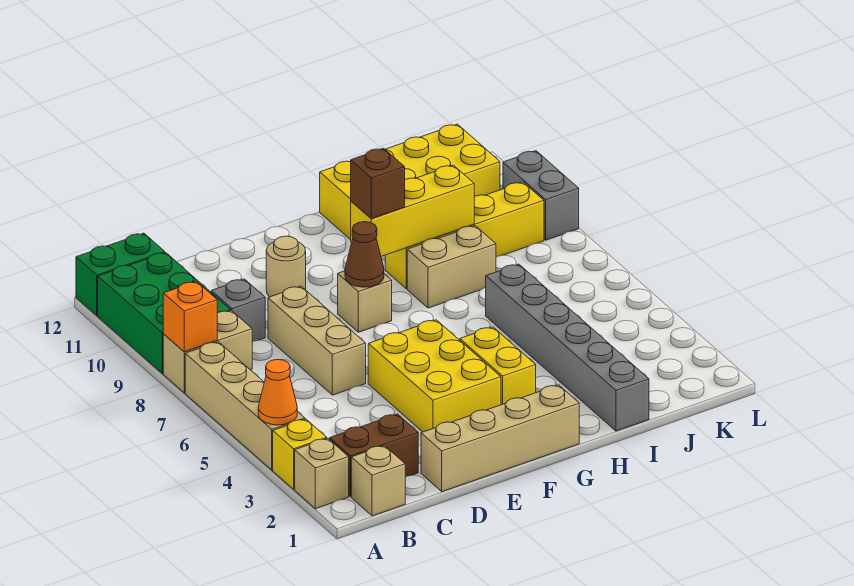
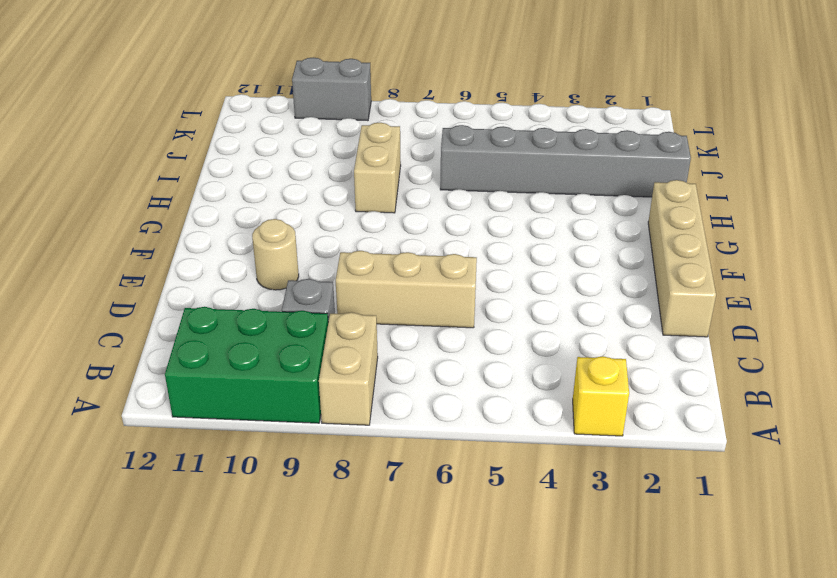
none -> tan 1x1 brick [295,438,349,509]
none -> tan 1x4 brick [185,342,305,470]
none -> green 1x2 brick [76,233,165,316]

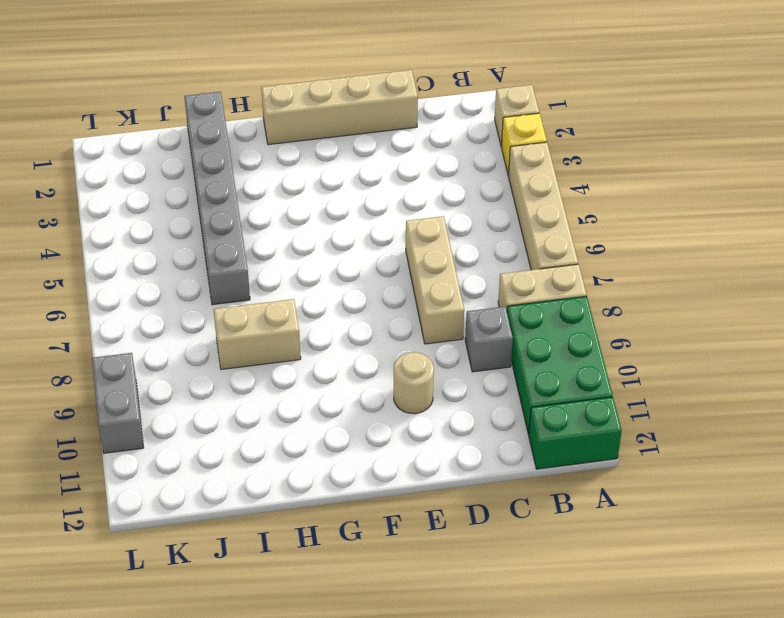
none -> tan 1x1 brick [351,446,405,516]
none -> brown 1x2 brick [329,414,418,497]
none -> yellow 2x3 brick [368,320,501,432]

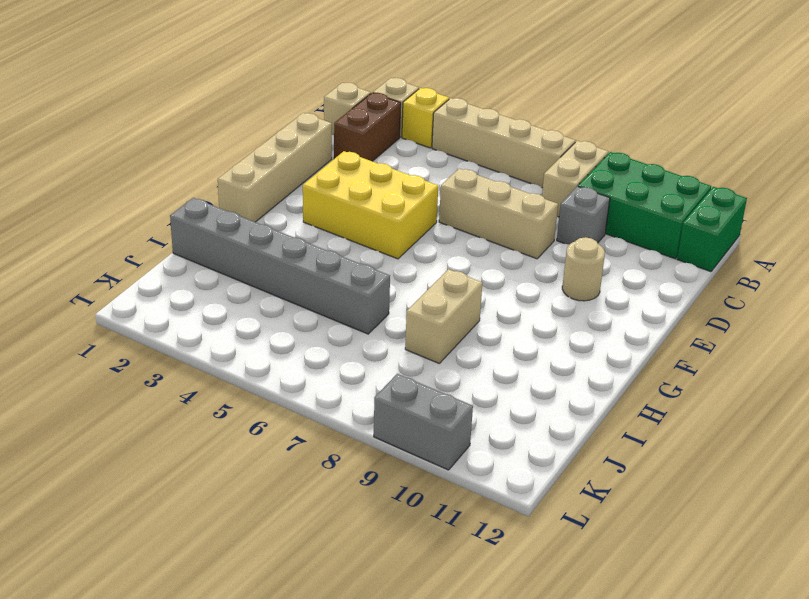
none -> tan 1x1 brick [338,271,392,332]
none -> yellow 1x2 brick [460,327,536,405]
none -> yellow 1x4 brick [385,182,544,289]

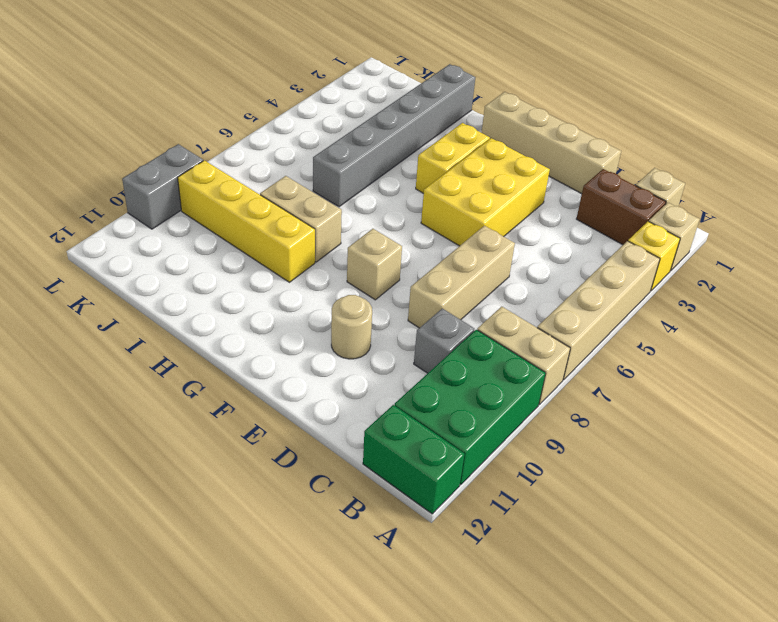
none -> yellow 2x4 brick [320,124,500,240]
none -> orange 1x1 cone [258,359,297,425]
none -> orange 1x1 brick [163,281,217,352]

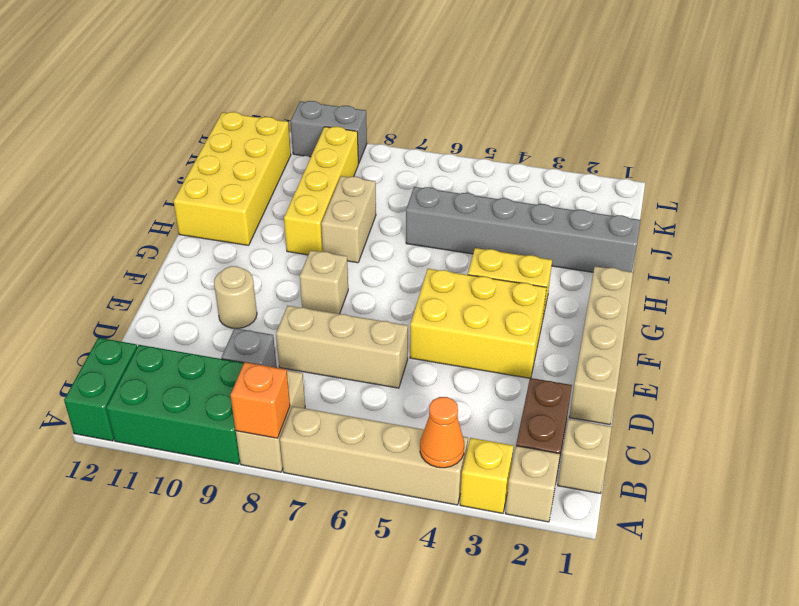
none -> brown 1x1 cone [345,222,384,287]
none -> yellow 1x3 brick [351,165,474,256]
none -> brown 1x1 brick [350,148,405,219]

